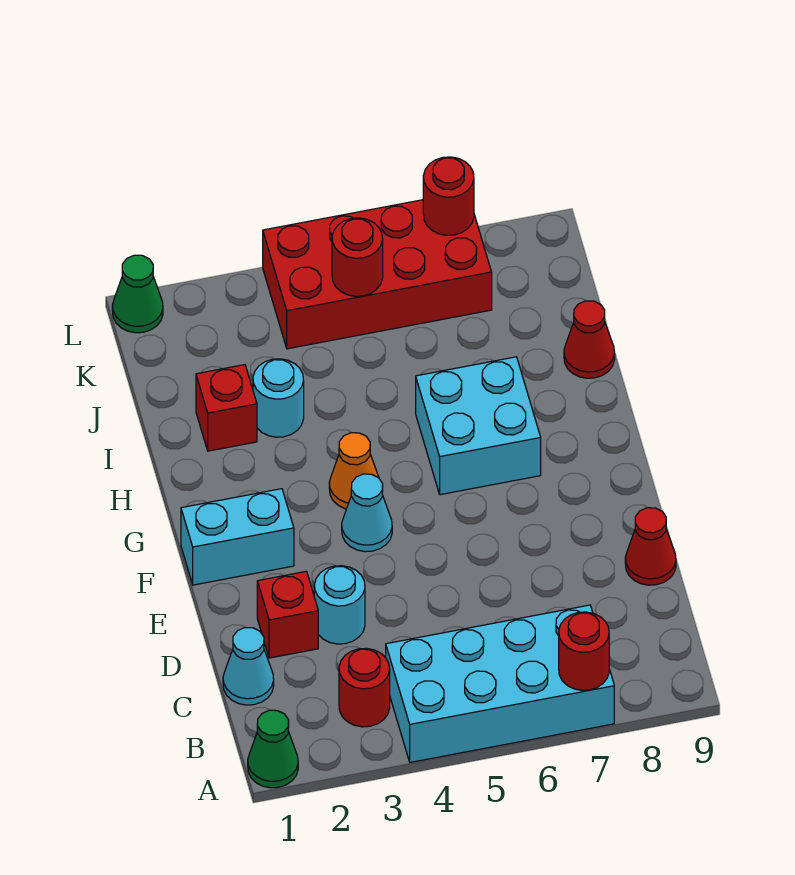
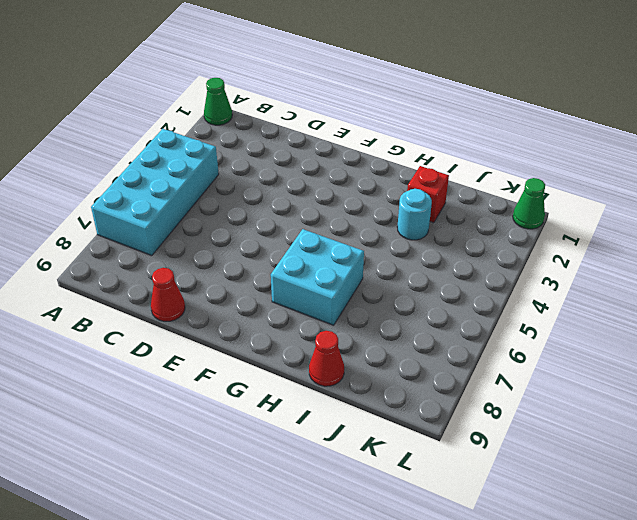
none -> red 1x1 round brick [339,648,390,727]
none -> cyan 1x1 cone [223,628,274,705]
none -> red 1x1 brick [257,571,318,658]

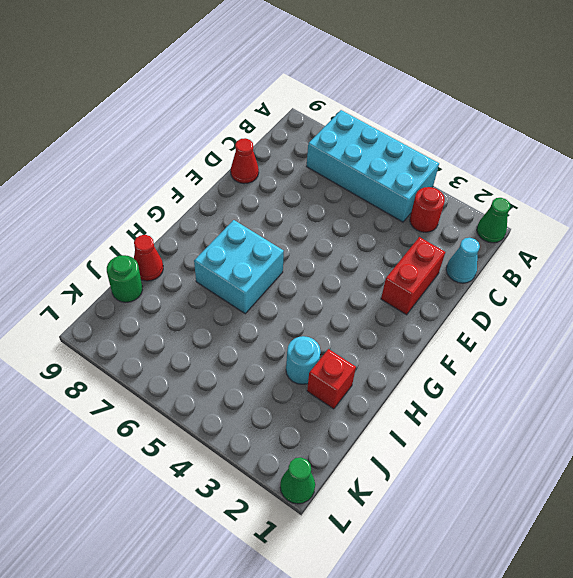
red 1x2 brick [381,237,445,315] -> red 1x1 brick [257,571,318,658]
green 1x1 round brick [107,255,142,302] -> none
none -> cyan 1x1 round brick [314,566,365,644]
none -> cyan 1x2 brick [181,489,294,585]
none -> cyan 1x1 cone [342,474,392,552]

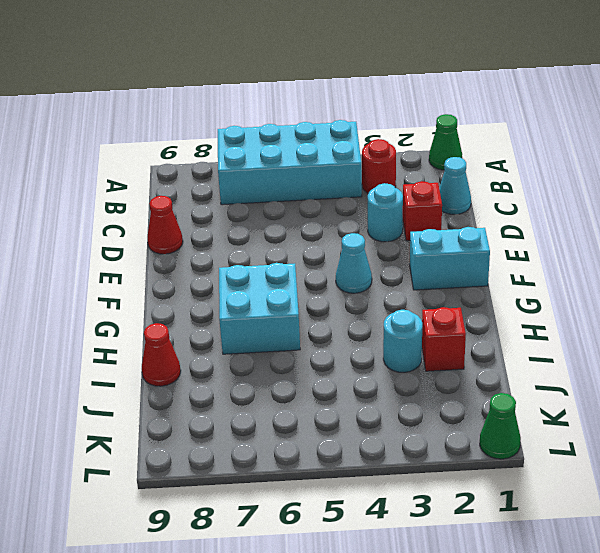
none -> orange 1x1 cone [329,433,379,509]
none -> red 2x4 brick [263,200,492,349]
none -> red 1x1 round brick [559,612,609,690]

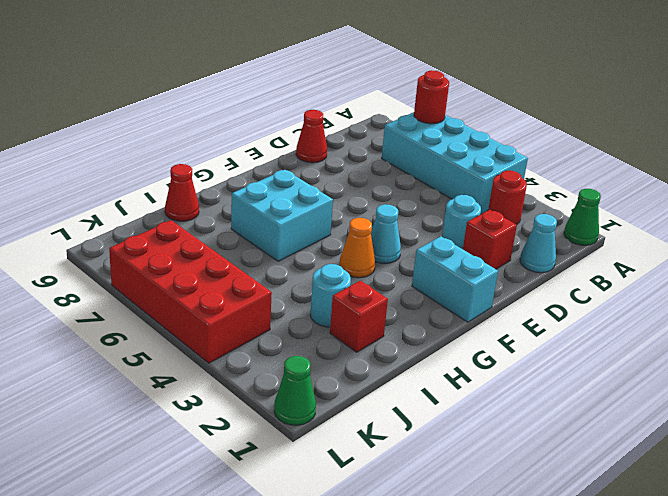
none -> red 1x1 round brick [332,218,383,296]
none -> red 1x1 round brick [423,157,474,235]

